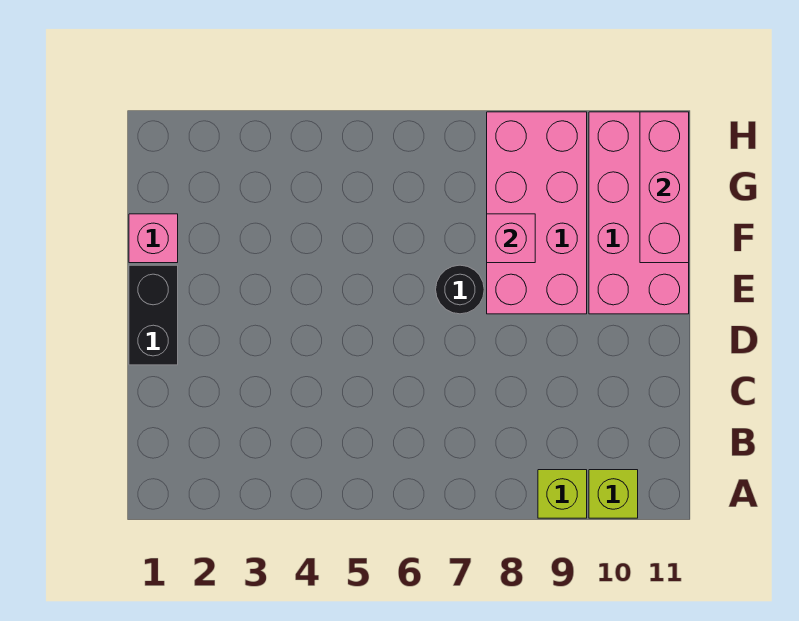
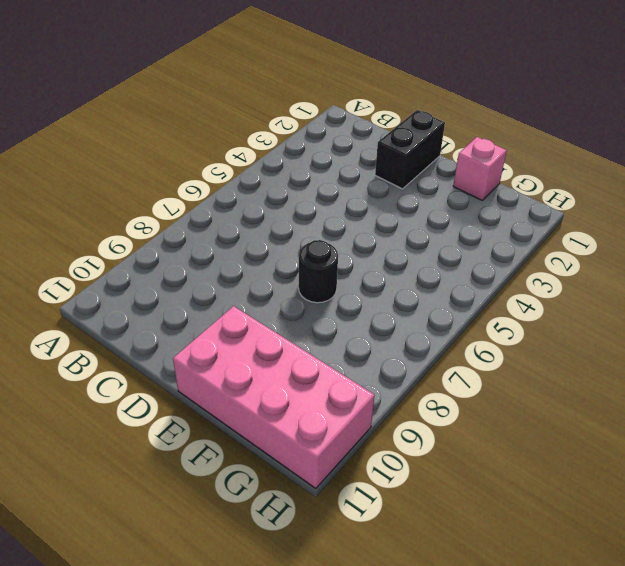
black 1x2 brick [375,110,445,189] -> black 1x2 brick turned to [129,265,178,365]
none -> lime 1x1 brick [538,470,587,518]
none -> lime 1x1 brick [589,470,638,518]

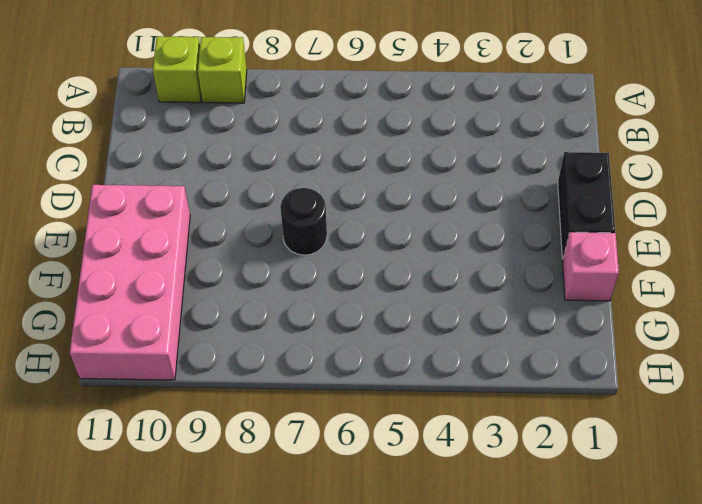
none -> pink 2x4 brick [487,112,587,314]
none -> pink 1x1 brick [487,214,535,263]

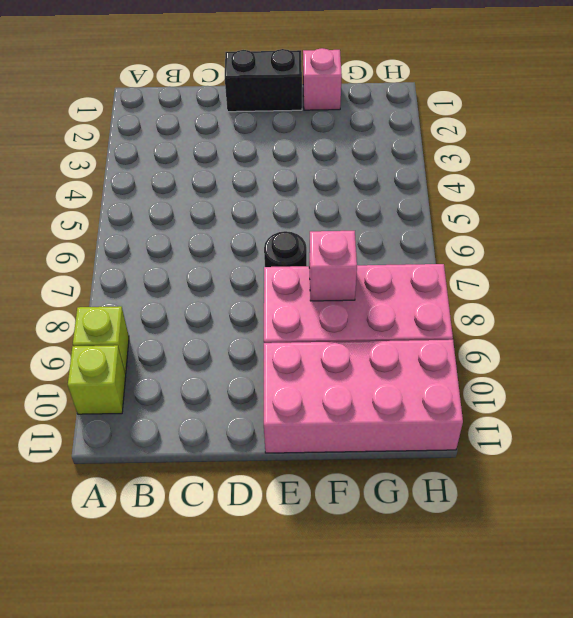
none -> pink 1x3 brick [640,112,689,263]

